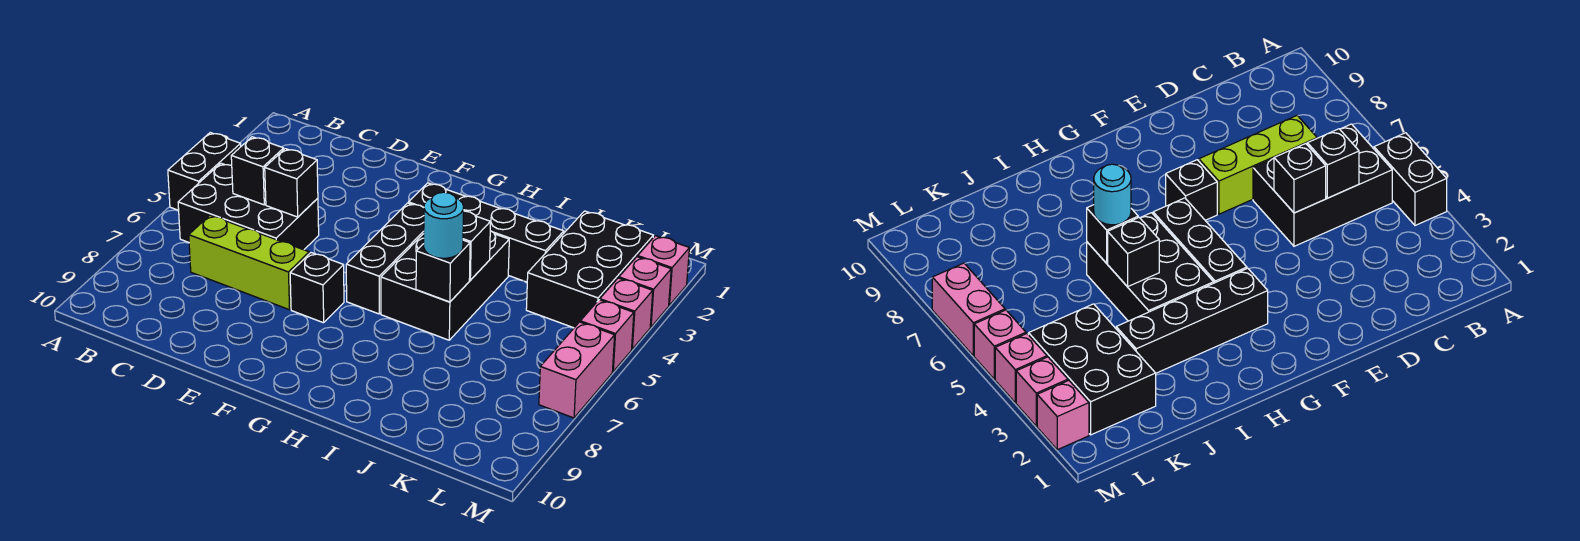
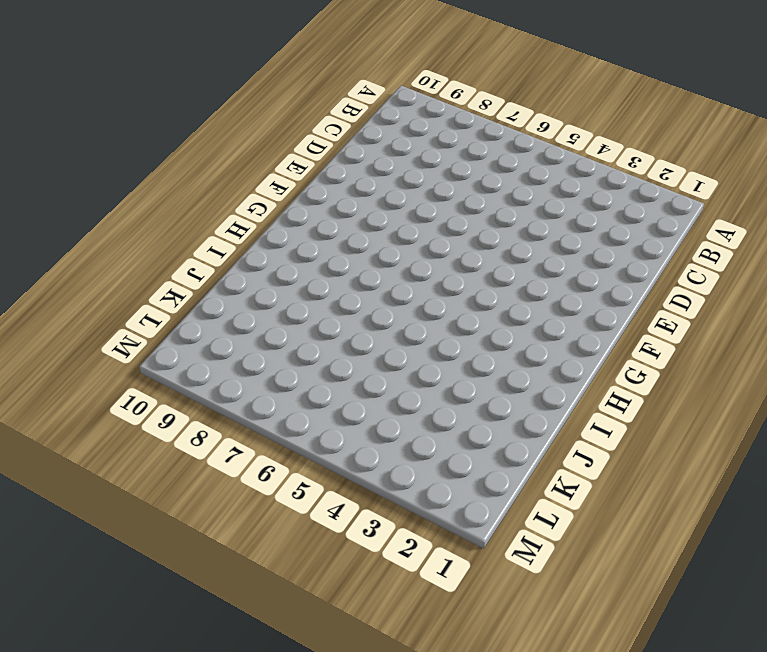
none -> black 1x2 brick [168,133,241,210]
none -> black 2x3 brick [178,163,319,250]
none -> lime 1x3 brick [189,215,309,310]

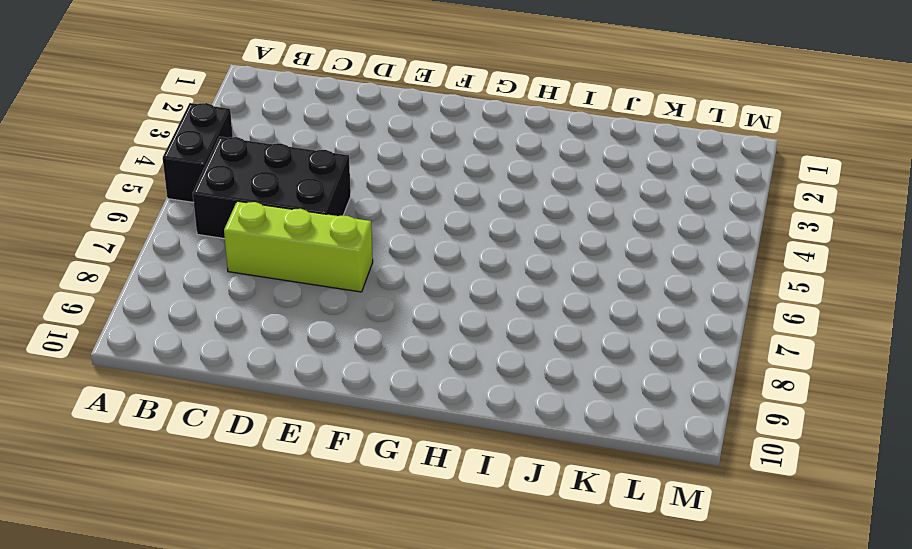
none -> black 1x1 brick [290,253,344,323]
none -> black 1x4 brick [408,183,564,282]
none -> black 1x3 brick [346,203,424,314]

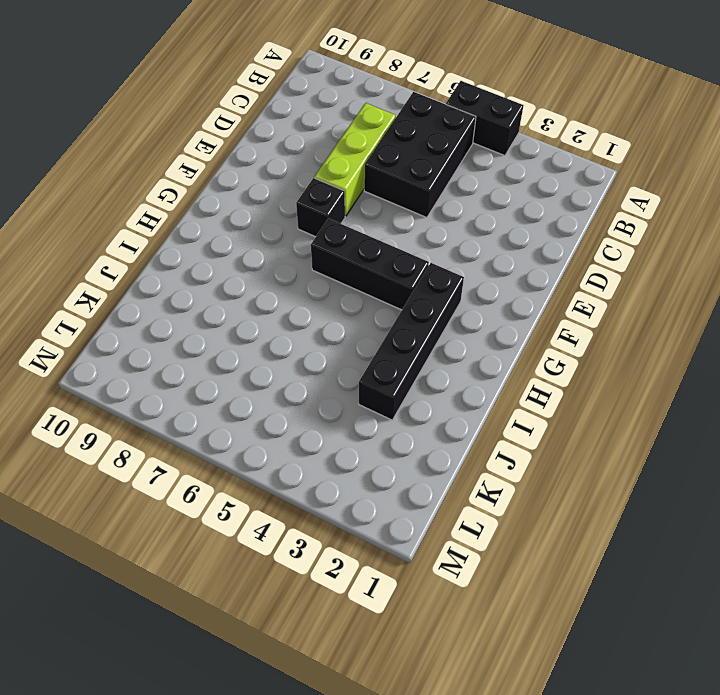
none -> black 2x3 brick [381,231,509,340]
none -> black 2x3 brick [526,211,653,328]
none -> pink 1x1 brick [638,236,689,305]

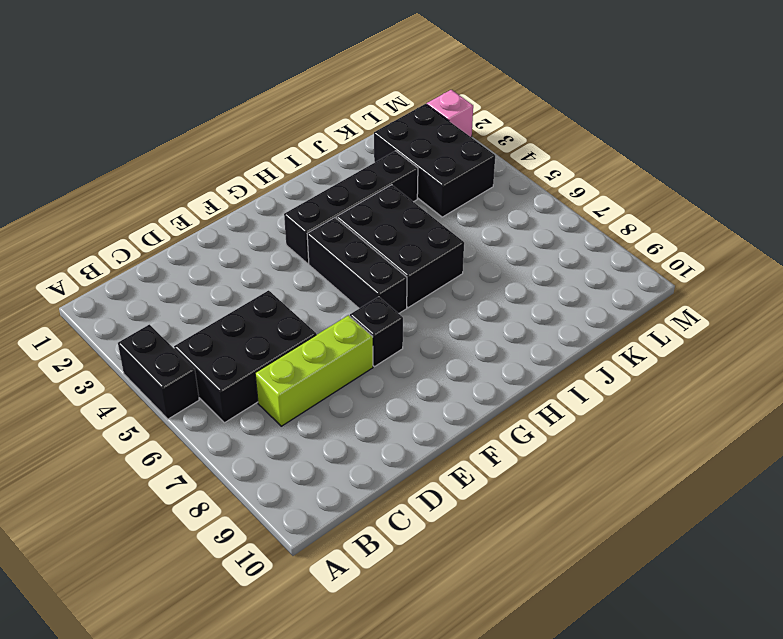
none -> pink 1x1 brick [619,257,671,327]
none -> pink 1x1 brick [600,278,653,349]
none -> pink 1x1 brick [580,300,634,371]

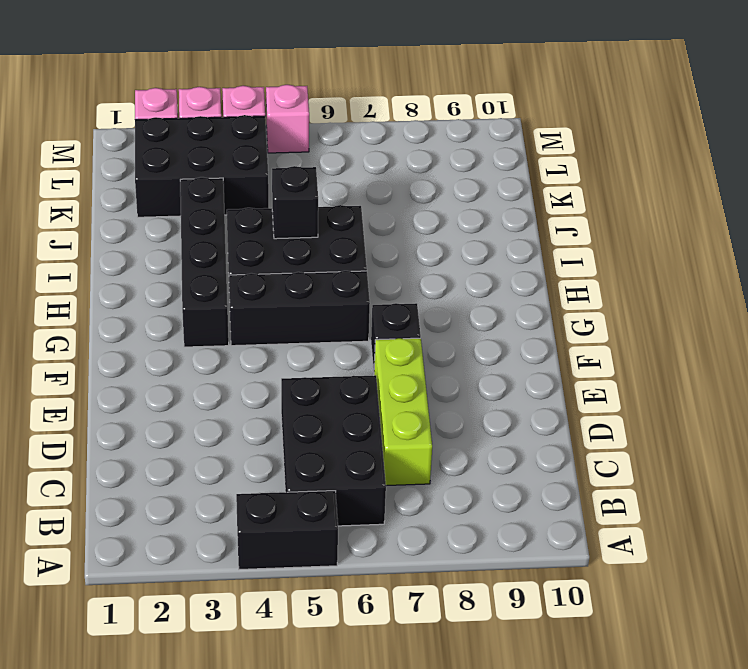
none -> pink 1x2 brick [539,322,615,418]
none -> black 1x1 brick [231,137,284,205]
none -> black 1x1 brick [265,149,318,217]

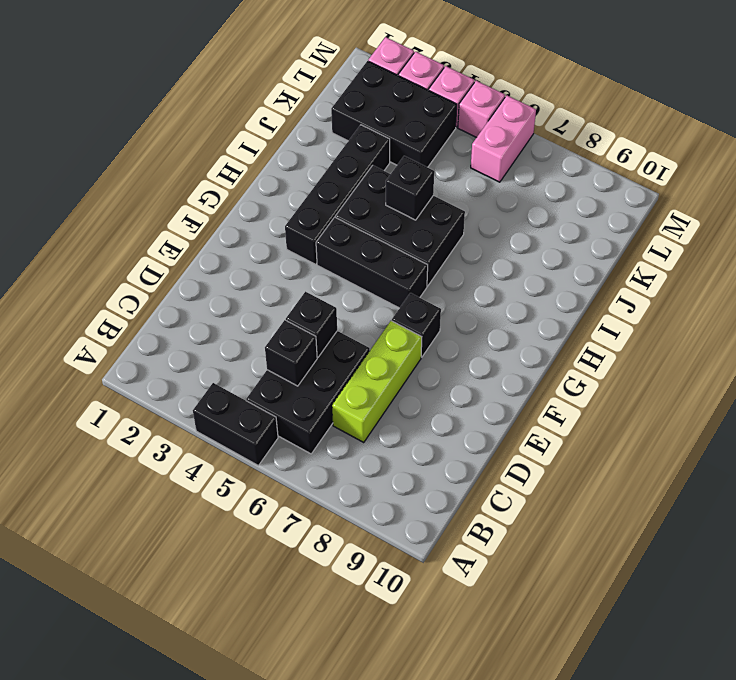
pink 1x2 brick [471,96,536,182] -> pink 1x2 brick turned to [539,322,615,418]
none -> black 1x1 brick [416,240,470,302]
none -> cyan 1x1 round brick [424,192,464,258]

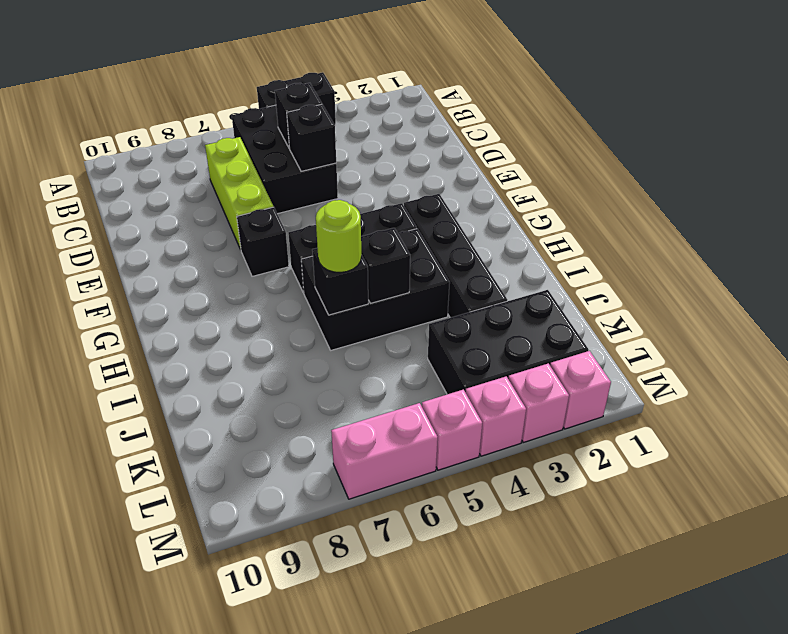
lime 1x1 round brick [316,200,362,273] -> cyan 1x1 round brick [424,192,464,258]

